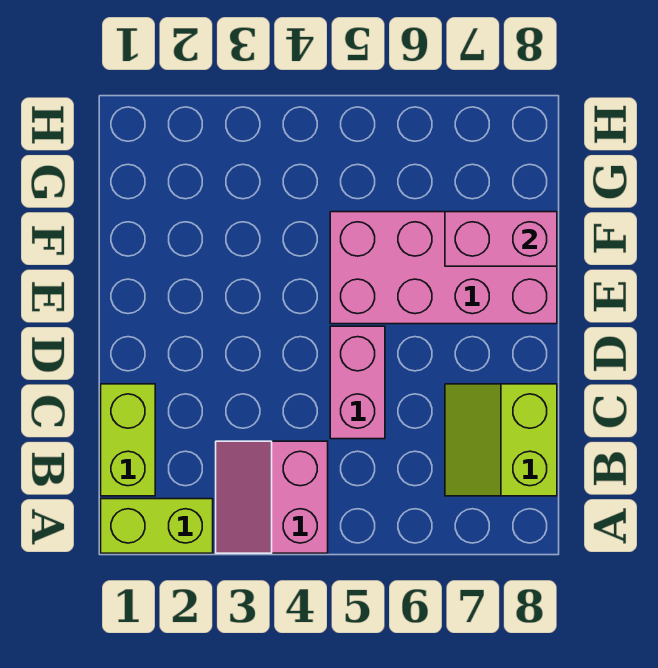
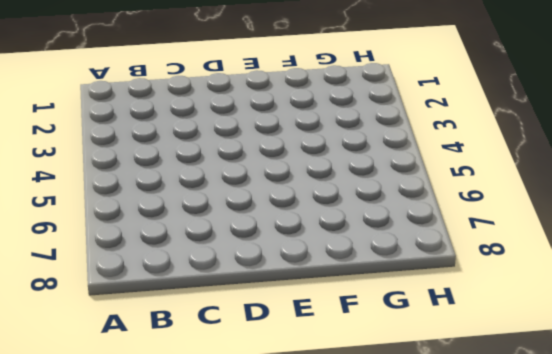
none -> lime 1x2 brick [101,499,213,553]
none -> pink 2x2 slope [216,441,328,553]

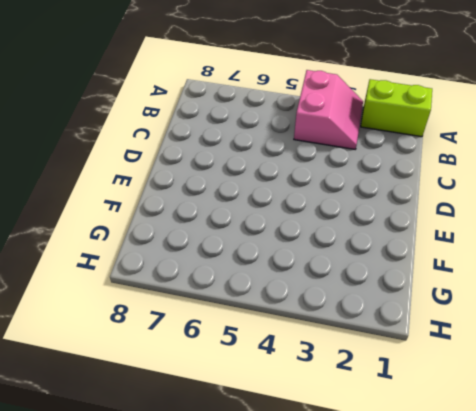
none -> lime 1x2 brick [101,384,155,496]
none -> lime 2x2 slope [445,384,557,496]

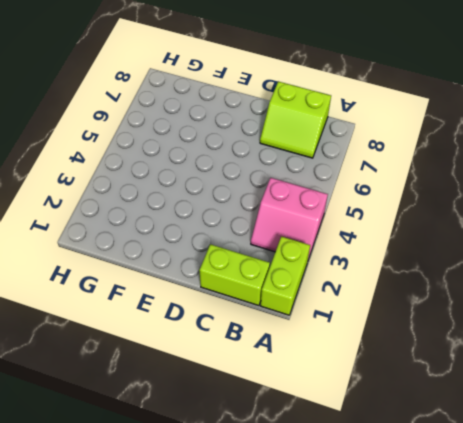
none -> pink 1x2 brick [330,326,385,439]
none -> pink 2x4 brick [330,212,557,324]

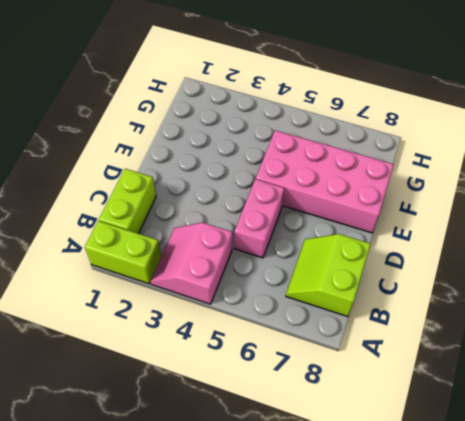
none -> pink 1x2 brick [445,212,557,266]

